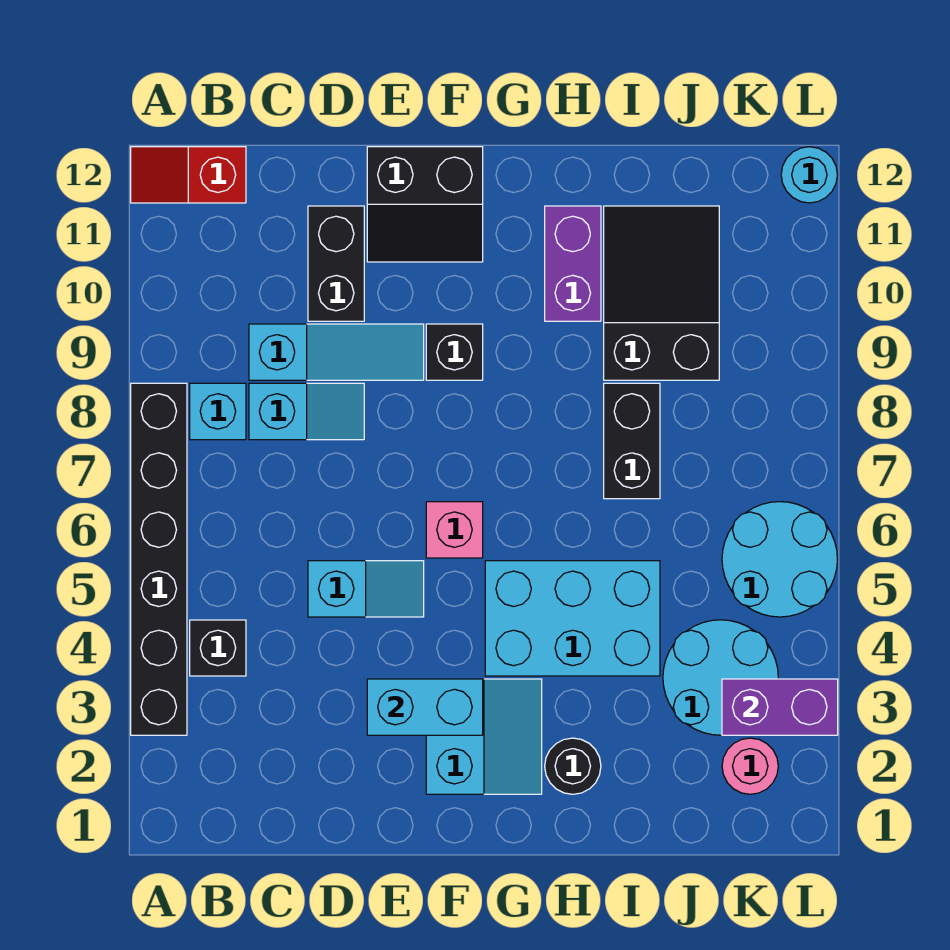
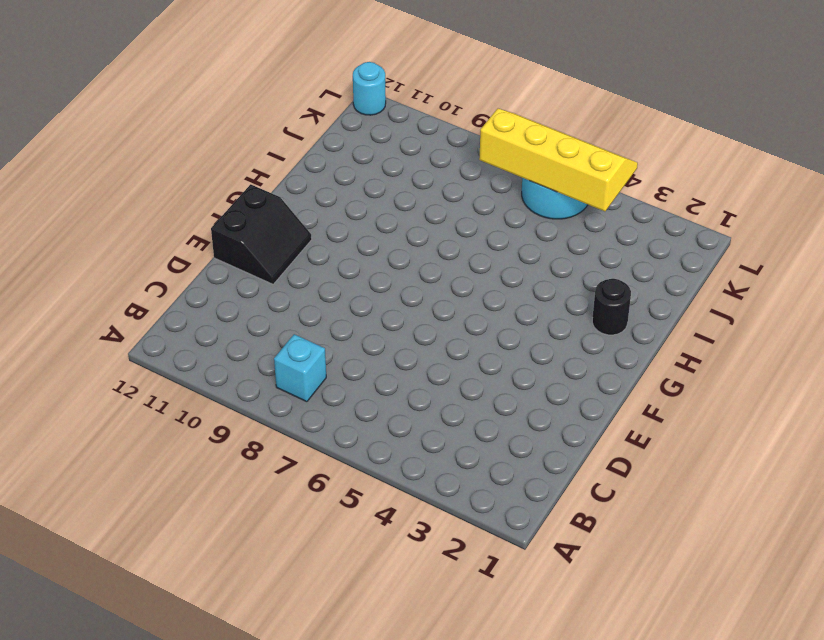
yellow 2x4 slope [479,109,638,211] -> none
none -> black 1x6 brick [131,383,187,735]
none -> red 1x2 slope [131,147,246,203]
none -> black 1x1 brick [190,620,246,676]

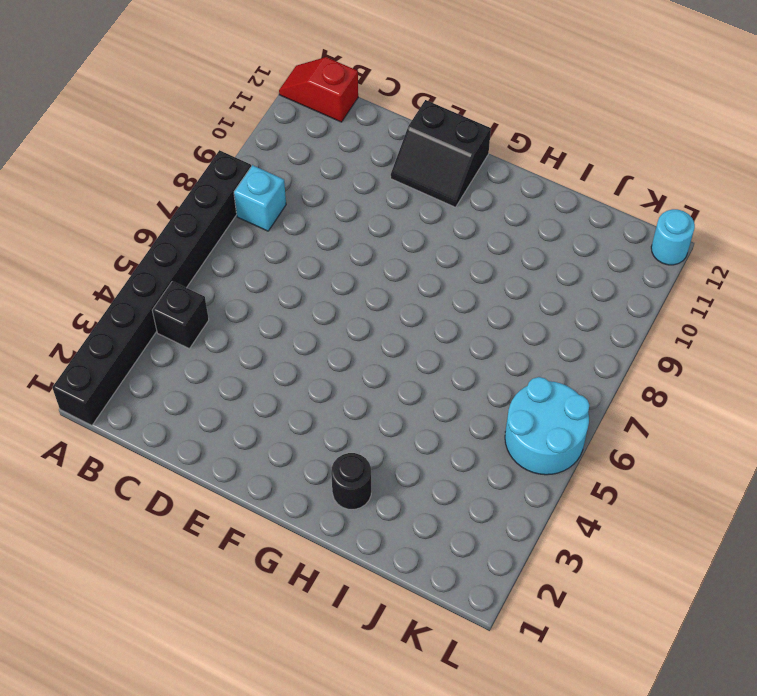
black 1x8 brick [52,150,251,425] -> black 1x6 brick [131,383,187,735]
none -> cyan 1x2 slope [249,383,364,440]
none -> cyan 1x3 slope [249,324,424,380]
none -> cyan 1x2 slope [308,561,424,617]

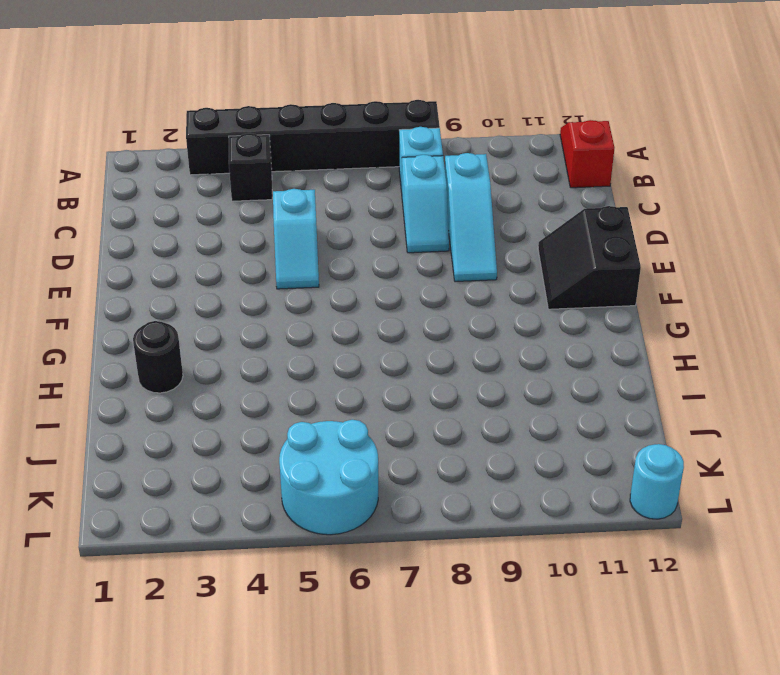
none -> black 1x2 brick [308,206,364,321]
none -> cyan 2x2 slope [426,679,542,794]
none -> pink 1x1 brick [426,502,483,558]

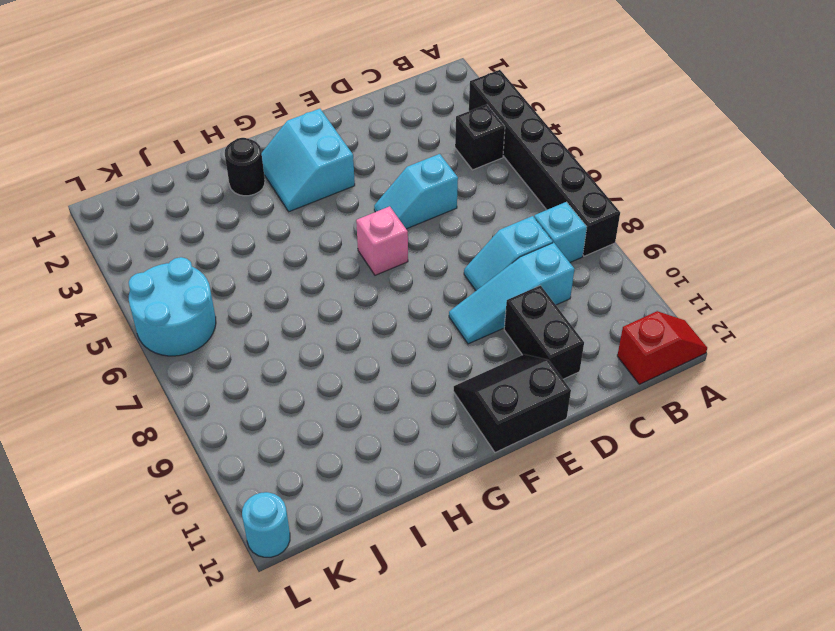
none -> black 1x1 brick [426,324,483,380]
none -> cyan 2x3 brick [485,561,660,676]
none -> purple 1x2 brick [545,206,601,321]

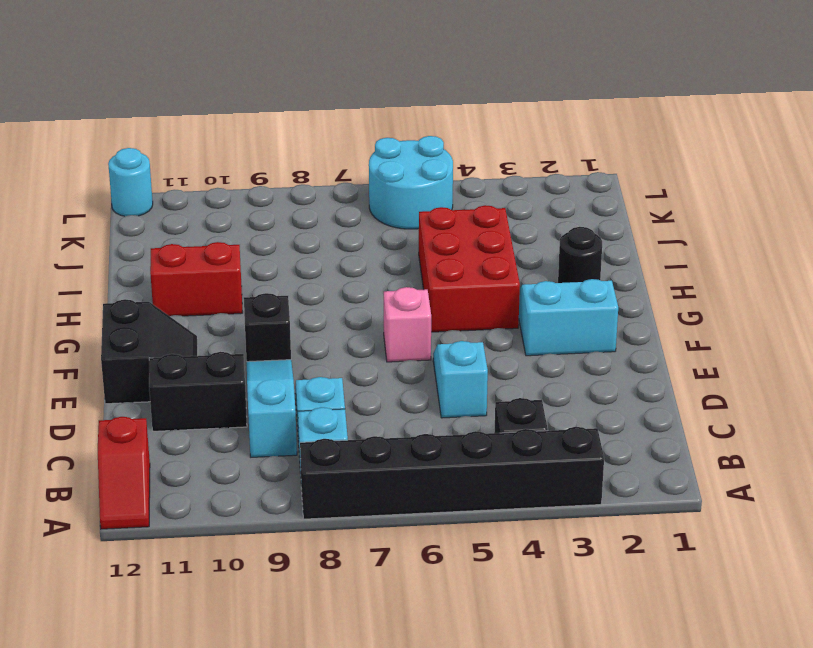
red 2x3 brick [419,205,520,332] -> cyan 2x3 brick [485,561,660,676]
red 1x2 brick [150,242,243,316] -> purple 1x2 brick [545,206,601,321]
none -> black 1x2 brick [604,383,660,499]
none -> black 2x3 slope [604,206,719,380]
none -> cyan 2x2 round brick [663,620,778,735]

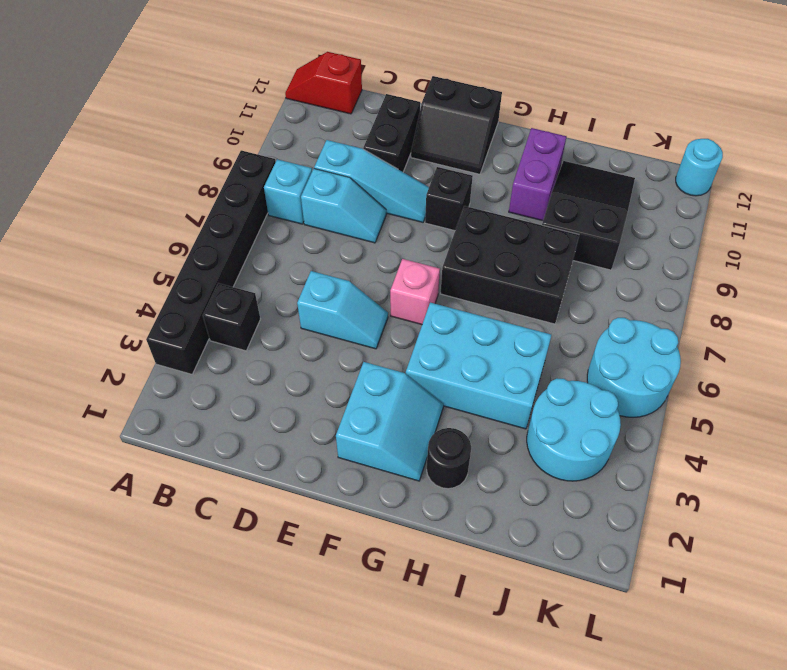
black 2x3 brick [441,206,579,324] -> black 1x2 brick [604,383,660,499]
none -> pink 1x1 round brick [722,738,778,794]
none -> cyan 1x2 brick [367,679,483,735]
none -> purple 1x2 brick [722,679,838,735]

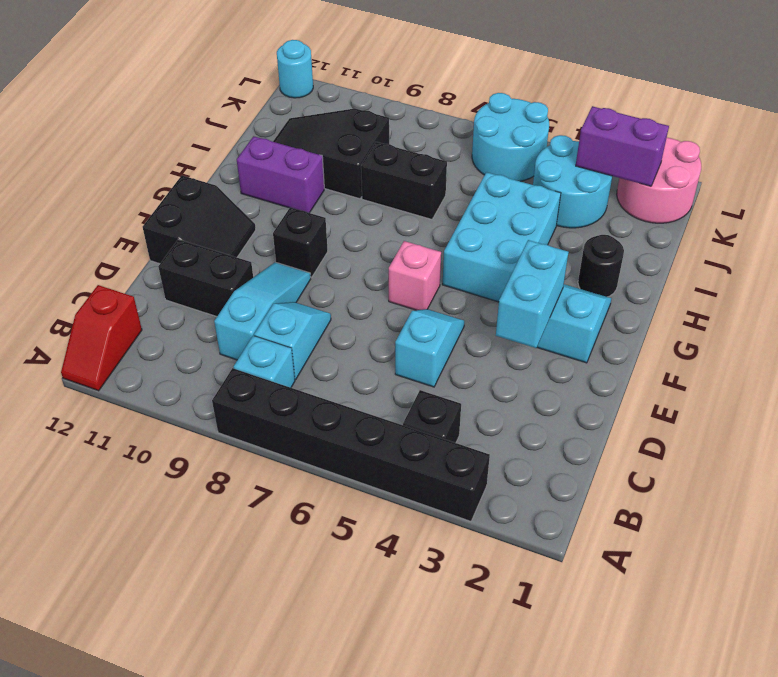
pink 2x2 round brick [617,138,701,223] -> pink 1x1 round brick [722,738,778,794]
purple 1x2 brick [576,106,669,186] -> purple 1x2 brick turned to [722,679,838,735]

